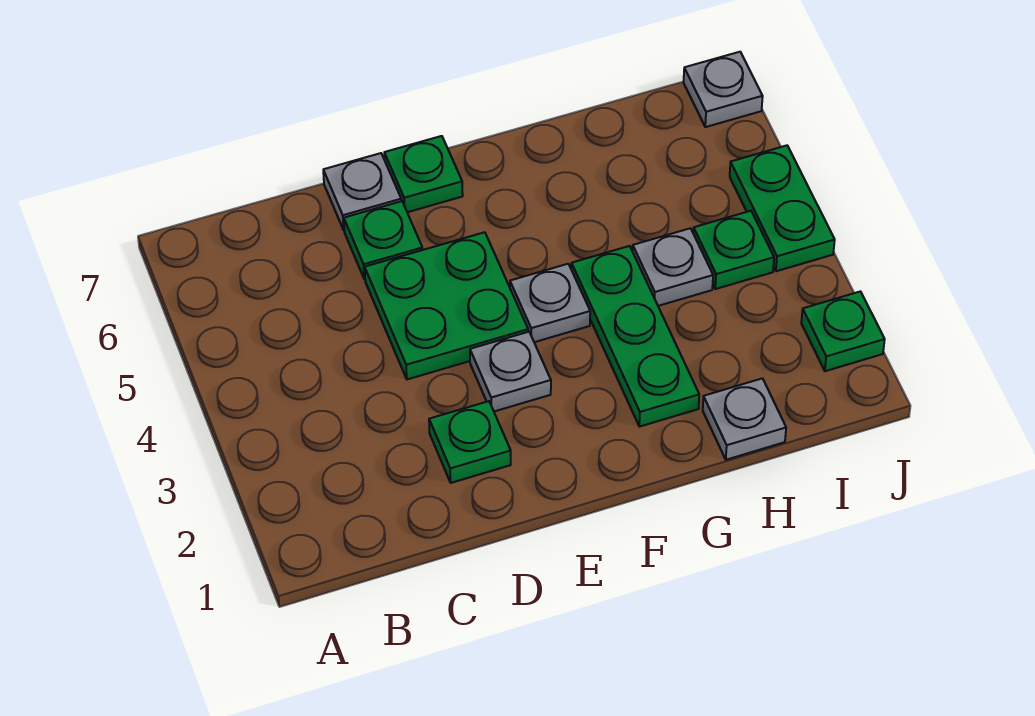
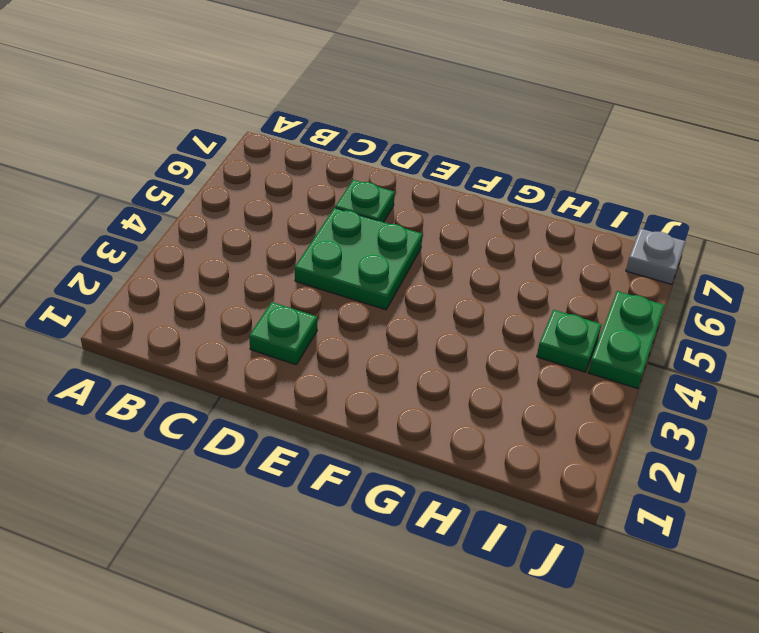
none -> grey 1x1 plate [323,153,401,230]
none -> grey 1x1 plate [470,332,551,411]
none -> green 1x1 plate [384,136,463,212]

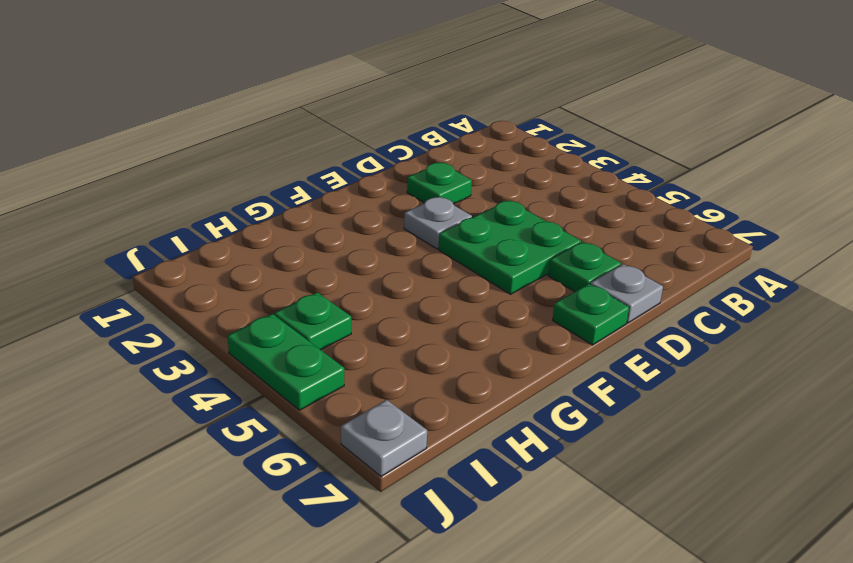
none -> grey 1x1 plate [510,264,590,342]
none -> green 1x3 plate [571,246,699,427]
none -> grey 1x1 plate [703,378,786,460]

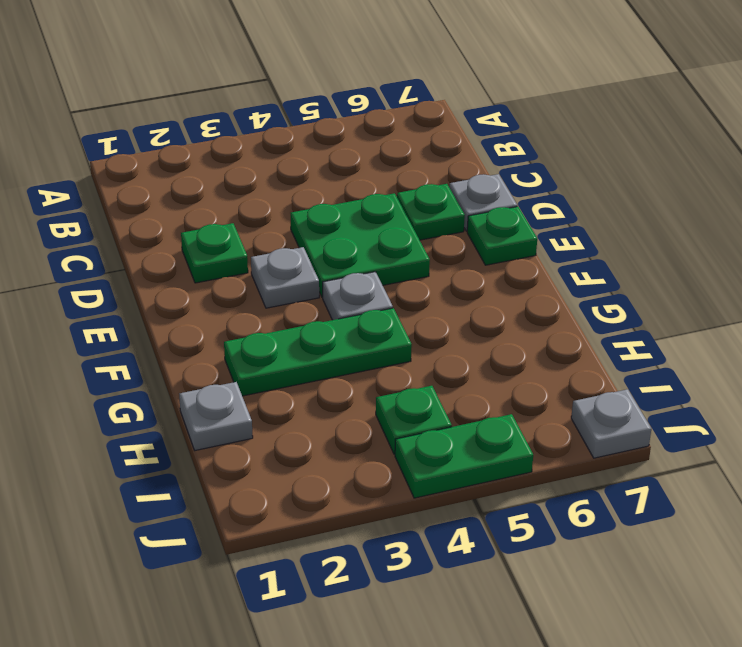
none -> grey 1x1 plate [633,228,713,306]
none -> green 1x1 plate [801,291,885,371]

